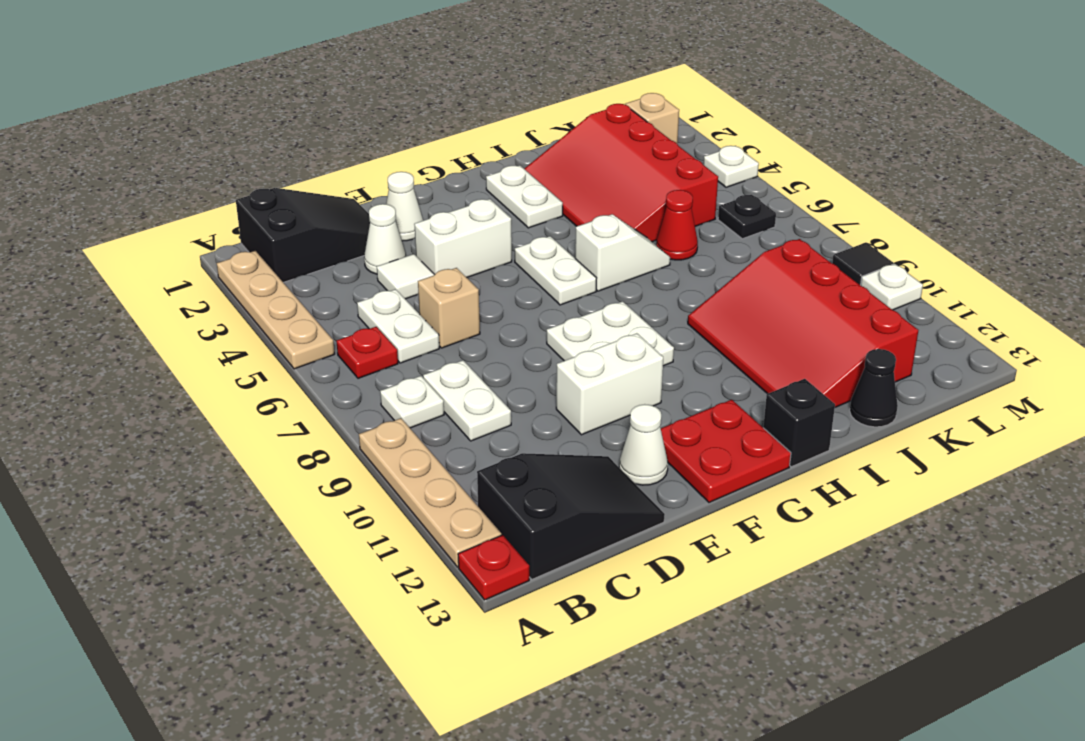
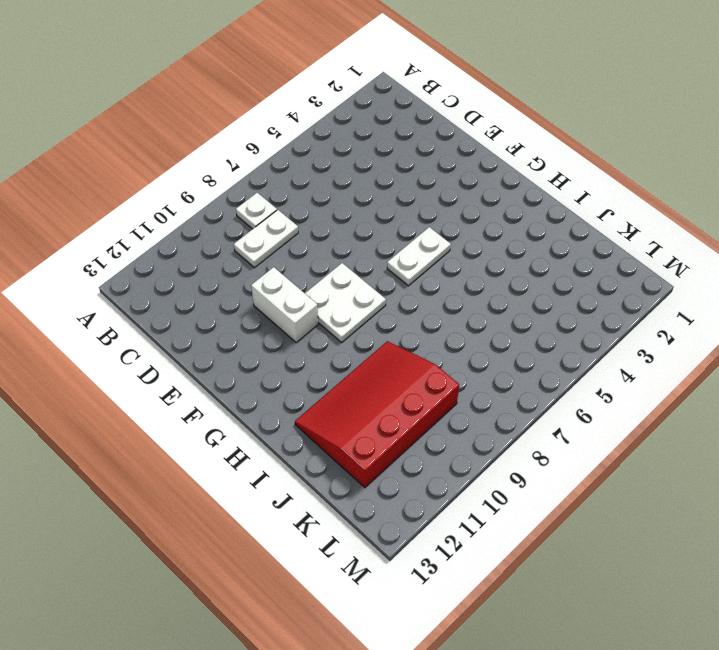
none -> tan 1x4 plate [217,251,335,369]
none -> tan 1x4 plate [359,418,501,567]
none -> red 1x1 plate [458,535,529,600]
none -> black 2x3 slope [236,188,370,282]

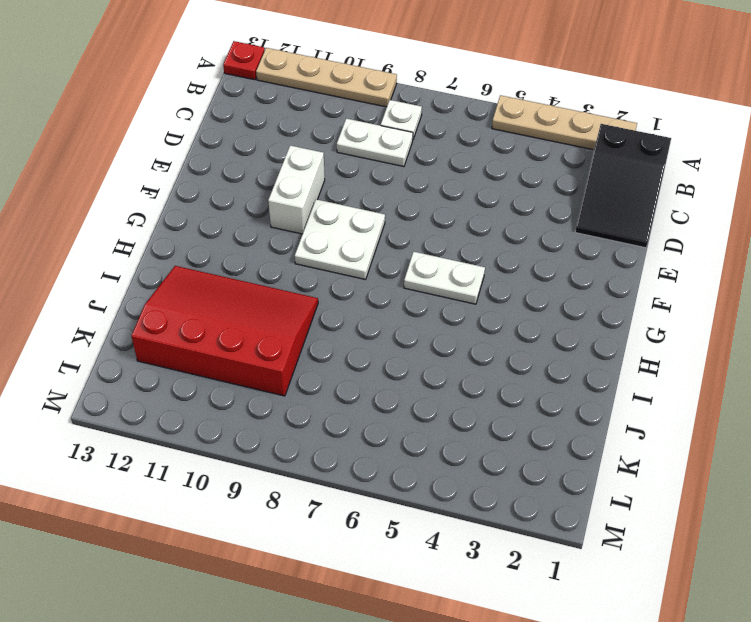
none -> red 1x1 plate [336,327,398,378]
none -> black 2x3 slope [477,453,665,579]
none -> white 1x2 plate [357,289,439,363]
none -> white 1x1 cone [364,204,406,274]

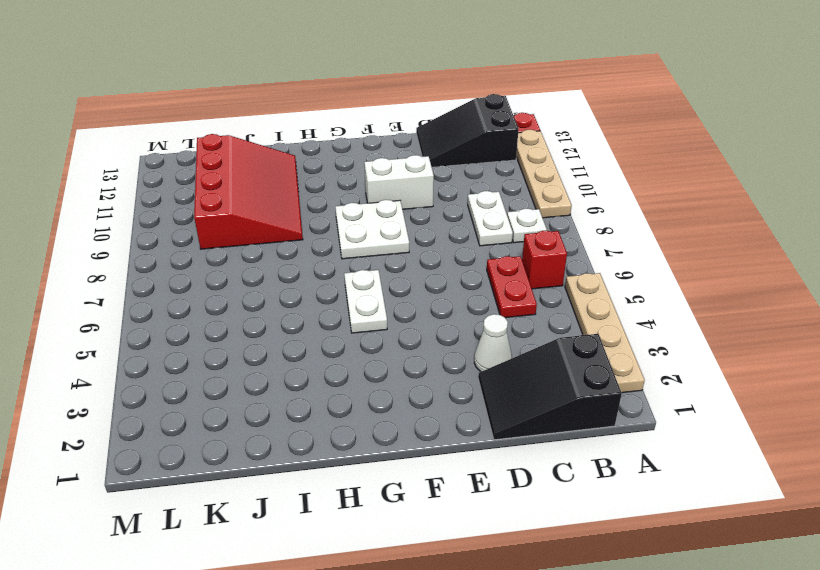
red 1x1 brick [522,231,567,289] -> red 1x1 plate [336,327,398,378]
red 1x2 plate [487,256,537,318] -> white 1x2 plate [357,289,439,363]
none -> white 1x1 tile [377,254,434,299]
none -> tan 1x1 brick [418,268,480,348]
none -> white 1x1 cone [386,172,423,241]
none -> white 1x2 brick [414,199,512,277]

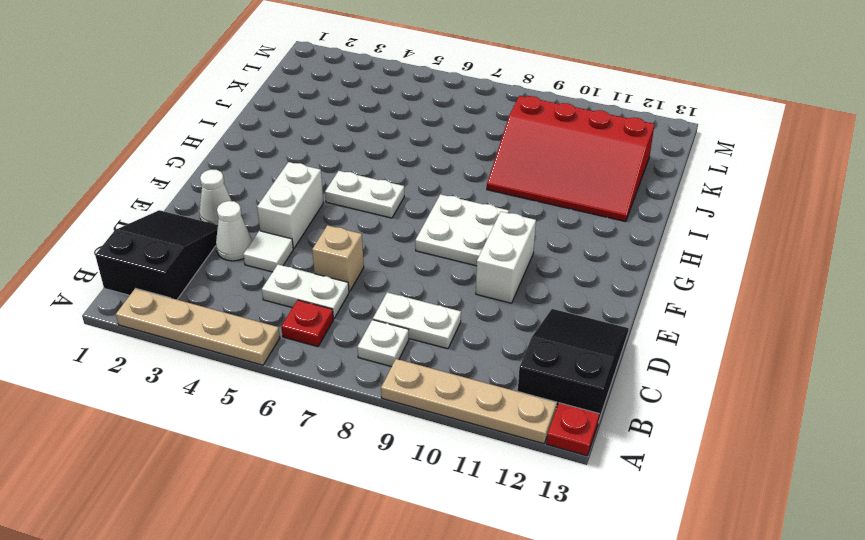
none -> white 1x1 cone [619,404,668,485]
none -> red 2x2 plate [661,400,791,502]
none -> white 1x2 plate [486,165,563,228]
none -> white 1x2 slope [575,214,670,291]

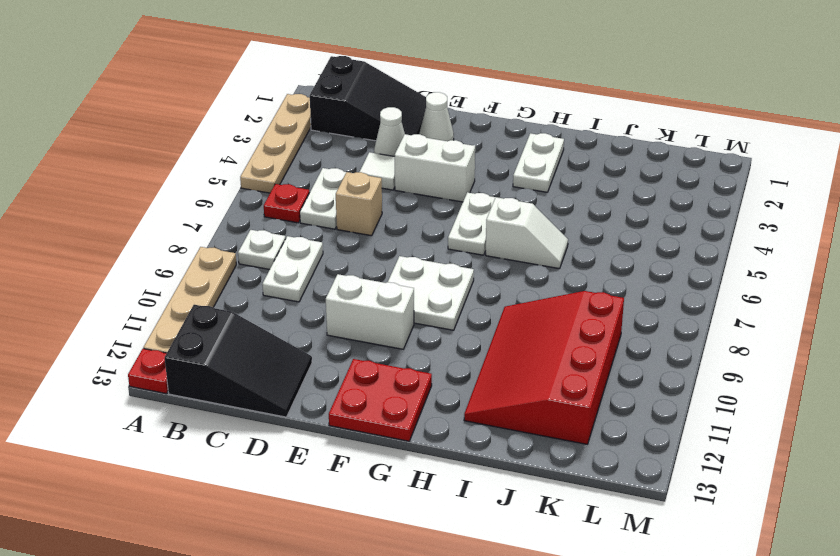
none -> white 1x1 cone [619,404,668,485]
none -> black 1x1 brick [763,379,835,467]
none -> red 3x4 slope [524,104,718,242]
none -> red 1x1 cone [656,190,698,260]

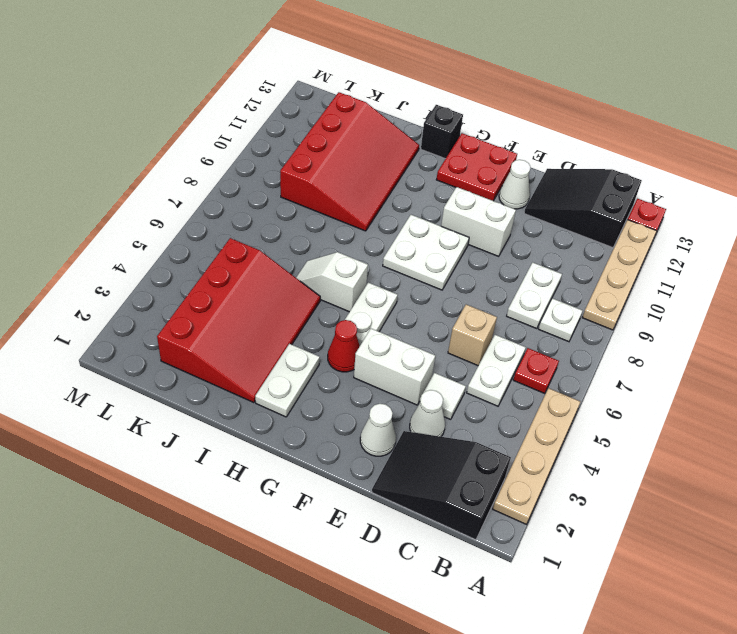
red 1x1 cone [328,320,360,372] -> red 1x1 cone moved to [656,190,698,260]
none -> black 1x1 cone [850,349,898,427]
none -> tan 1x1 brick [625,93,679,143]
none -> black 1x1 plate [718,195,776,239]
none -> white 1x1 plate [703,146,759,187]

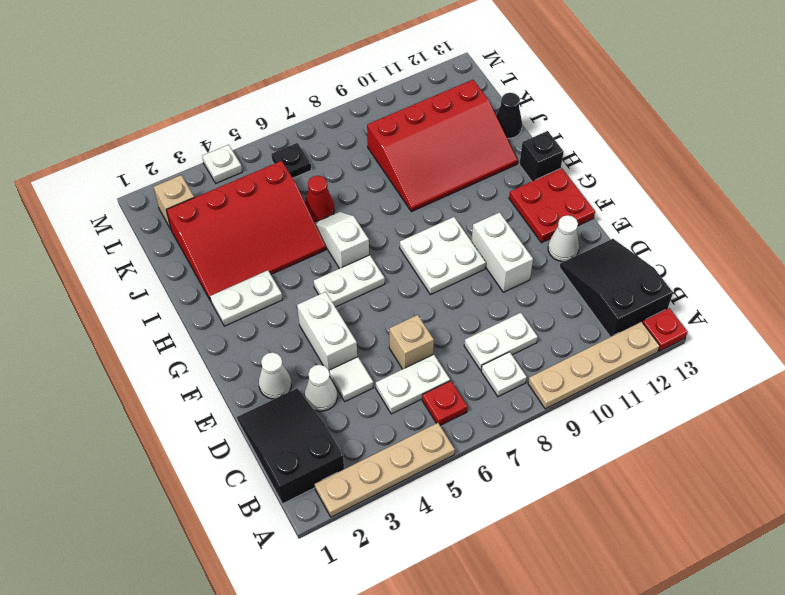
none -> black 1x1 tile [832,243,893,285]
none -> white 1x1 plate [861,264,923,310]

